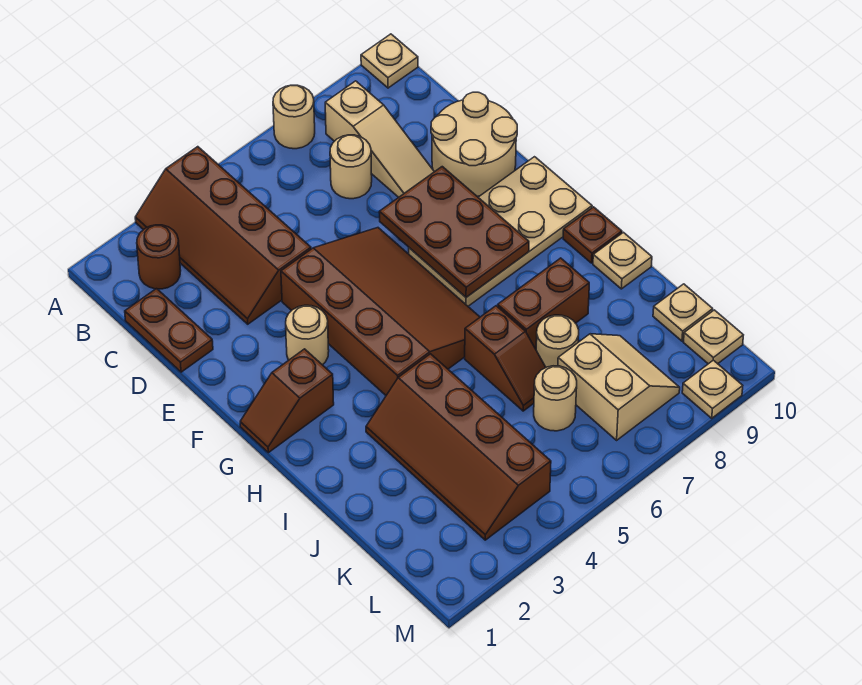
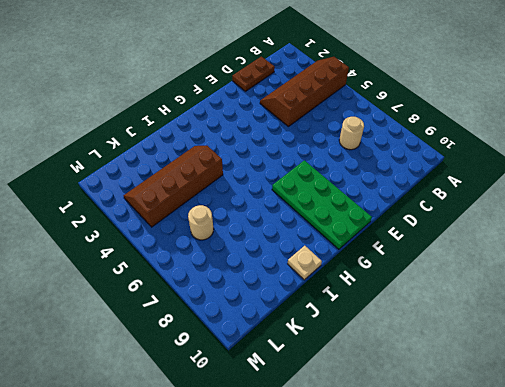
green 2x4 plate [272,160,372,249] -> tan 2x4 plate [409,157,592,306]
none -> tan 1x1 round brick [273,85,315,149]
none -> tan 1x1 plate [361,34,418,88]
none -> brown 1x1 round brick [137,225,181,289]

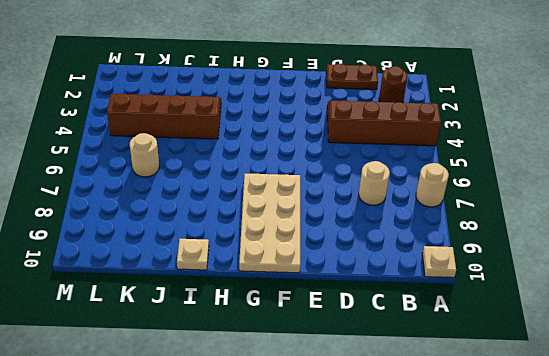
none -> tan 1x3 slope [325,81,434,197]
none -> tan 2x2 round brick [431,92,517,196]
none -> brown 3x4 slope [281,228,480,395]

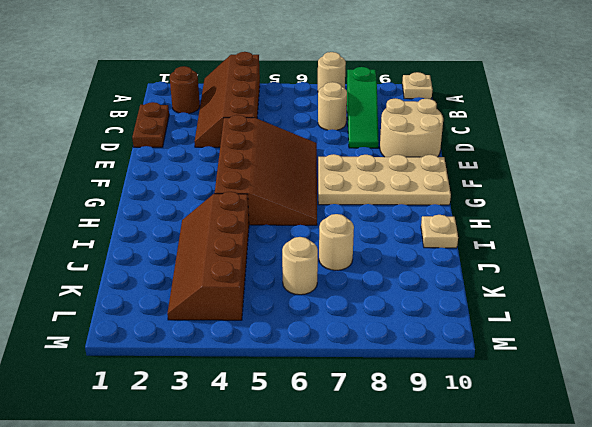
green 1x3 slope [347,67,379,148] -> tan 1x3 slope [325,81,434,197]
none -> tan 1x1 round brick [286,305,329,365]
none -> brown 1x2 slope [240,349,334,453]
none -> brown 1x1 plate [563,207,622,263]

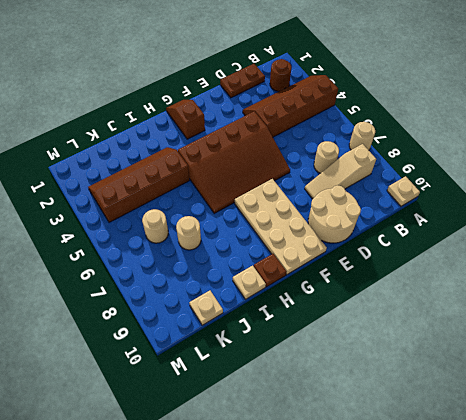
none -> tan 1x1 round brick [286,305,329,365]
none -> brown 1x2 slope [465,306,546,411]
none -> brown 1x2 brick [498,258,589,349]

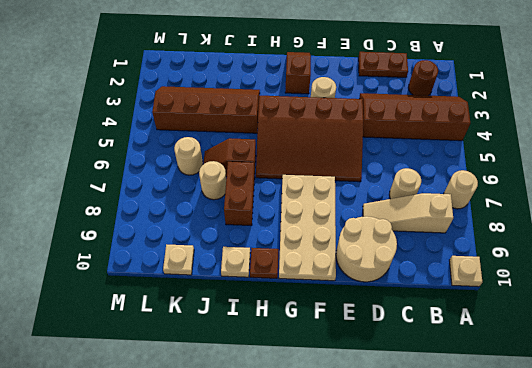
none -> tan 2x2 slope [558,334,680,440]
none -> tan 1x1 plate [683,310,743,364]
none -> tan 1x1 plate [682,360,743,418]

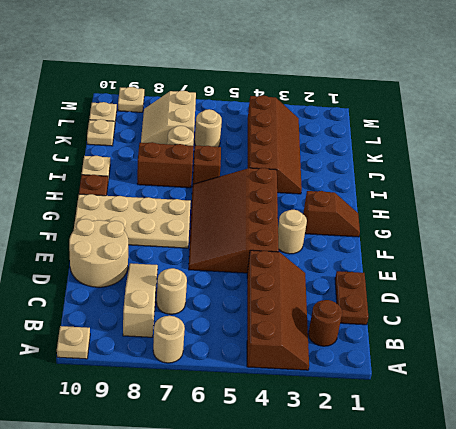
none -> brown 2x3 plate [379,167,529,297]

